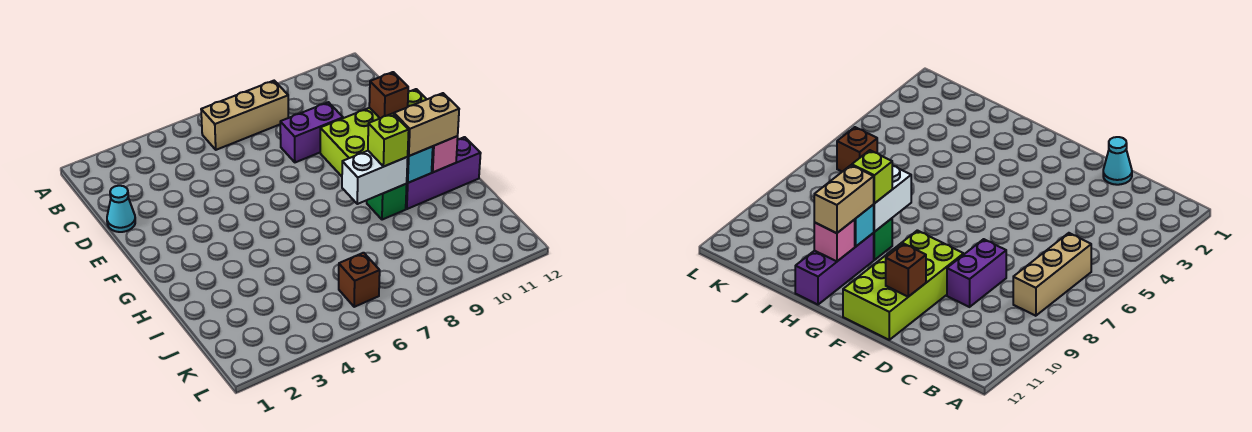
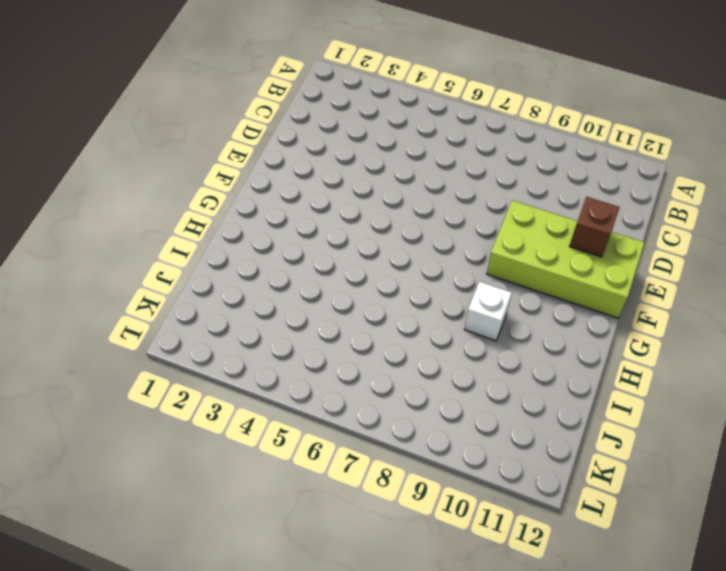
white 1x1 brick [464,282,512,341] -> green 1x1 brick [367,184,407,220]
none -> tan 1x3 brick [201,81,288,150]
none -> cyan 1x1 cone [107,186,135,232]
none -> purple 1x2 brick [280,102,343,162]

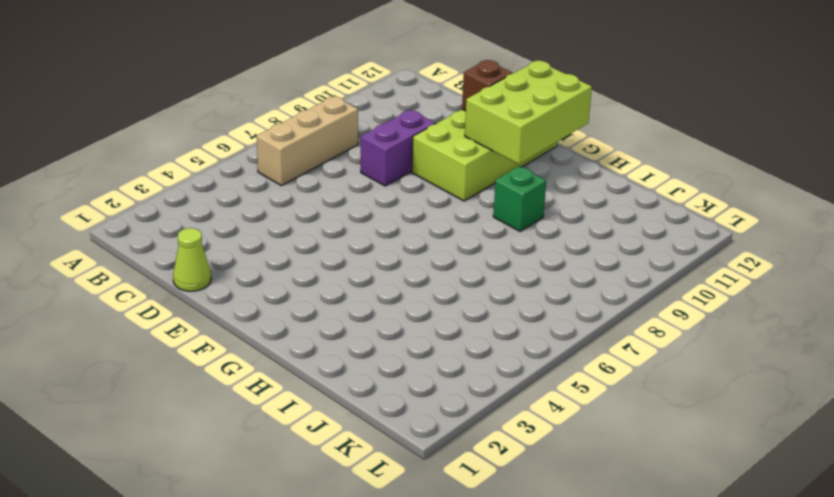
lime 1x1 cone [173,228,211,291] -> cyan 1x1 cone [107,186,135,232]
lime 2x3 brick [465,61,592,164] -> none
none -> purple 1x3 brick [406,137,481,209]
none -> brown 1x1 brick [339,253,380,307]
none -> white 1x2 brick [342,151,408,204]

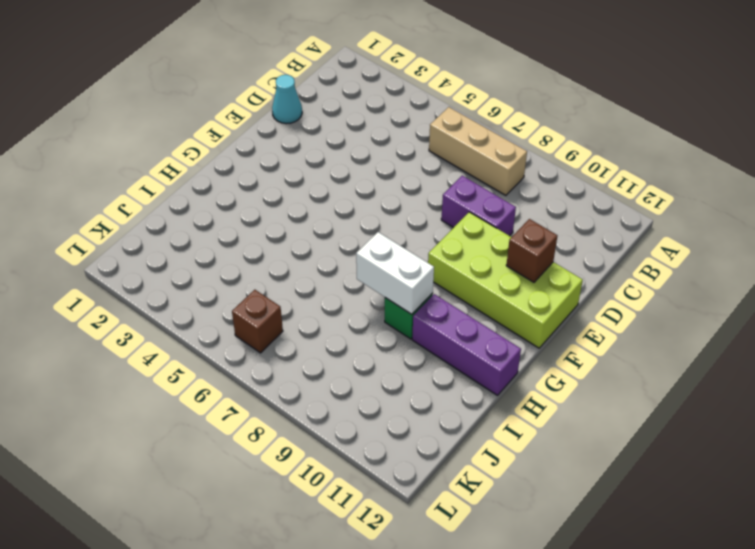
none -> cyan 1x1 brick [407,147,433,183]
none -> pink 1x1 brick [432,136,458,172]
none -> lime 1x1 brick [368,113,409,166]

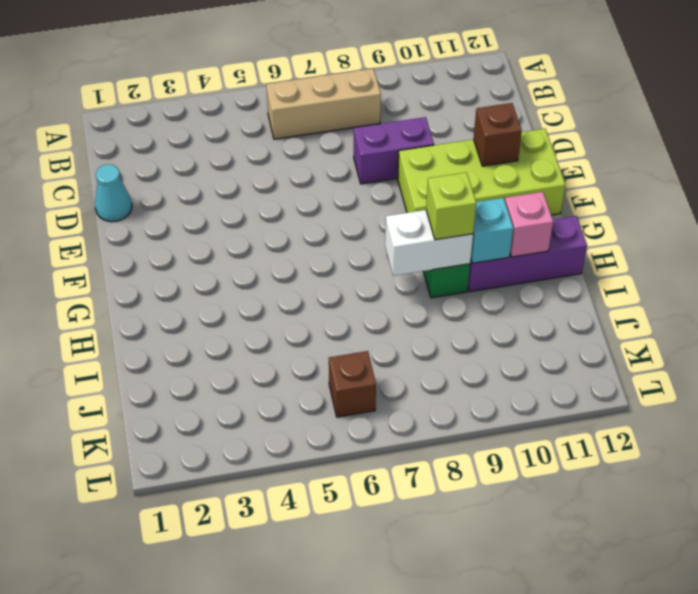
none -> tan 1x2 brick [394,93,459,156]

